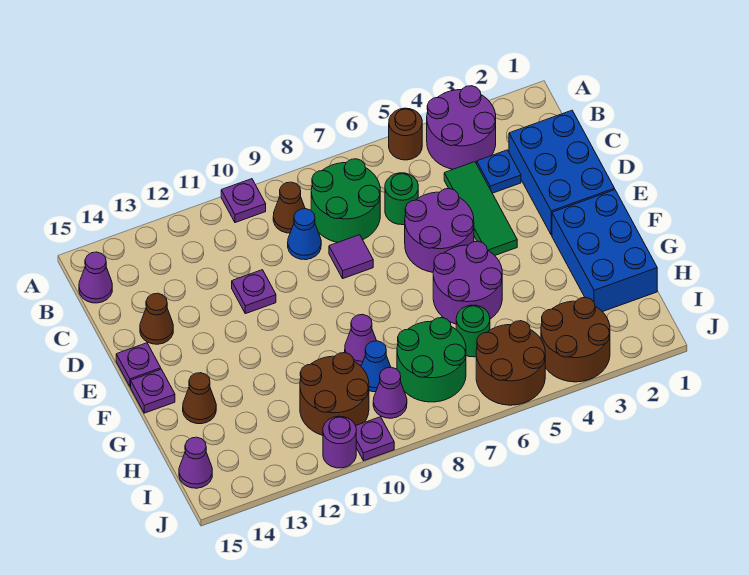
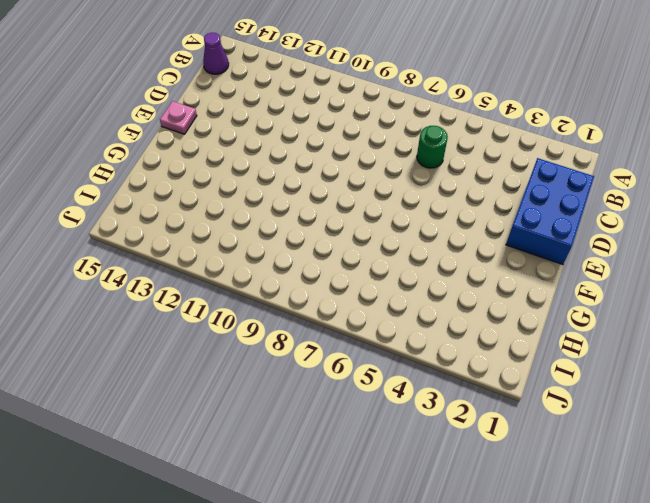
pink 1x1 plate [160,101,197,134] -> purple 1x1 plate [116,343,161,387]
none -> purple 2x2 round brick [427,86,496,169]
none -> brown 1x1 round brick [389,108,422,160]
none -> purple 1x1 plate [221,179,266,223]
none -> green 2x2 round brick [311,159,380,243]

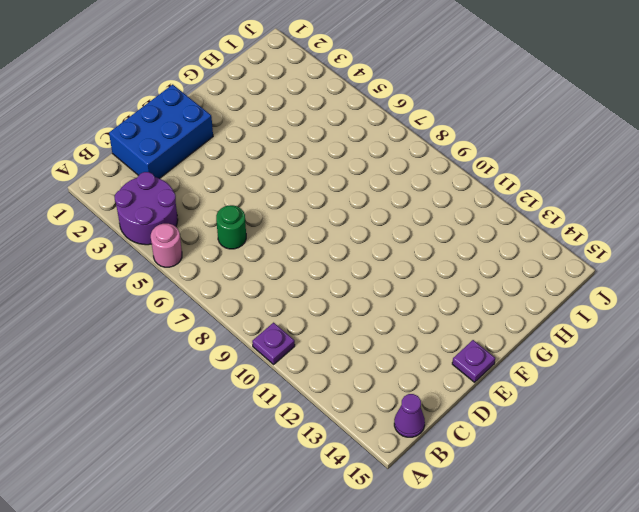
pink 1x1 round brick [151,224,182,267] -> brown 1x1 round brick [389,108,422,160]
none -> green 2x2 round brick [311,159,380,243]
none -> brown 1x1 cone [273,182,305,233]
none -> blue 1x1 plate [477,150,521,193]
none -> green 1x3 tile [444,162,517,255]

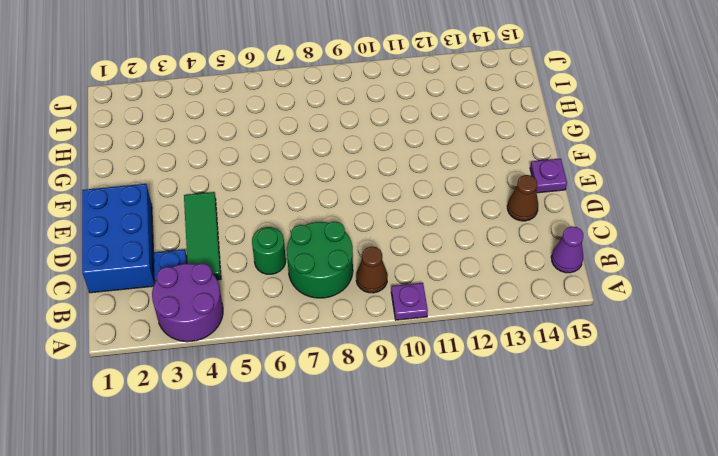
none -> brown 1x1 round brick [389,108,422,160]
none -> blue 1x1 cone [288,209,321,260]
none -> purple 2x2 round brick [405,188,474,272]
none -> purple 1x1 tile [329,235,373,278]

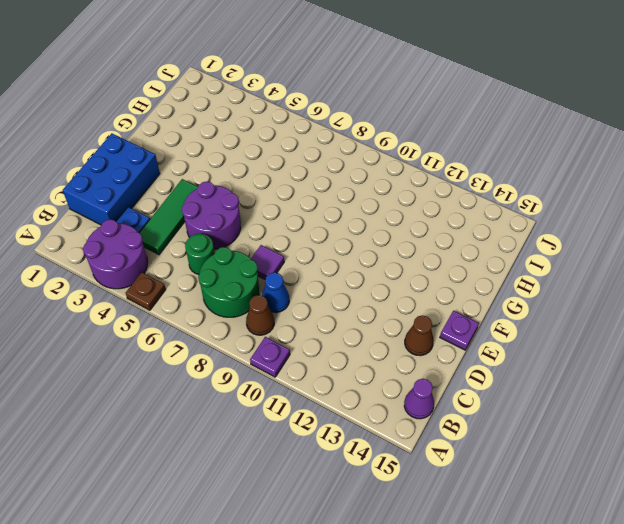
brown 1x1 plate [126,272,166,310] -> brown 1x1 round brick [389,108,422,160]
none -> purple 1x1 plate [232,270,276,314]
none -> blue 2x3 brick [552,190,657,312]
none -> purple 2x2 round brick [433,241,502,324]
none -> purple 1x1 plate [131,369,175,413]

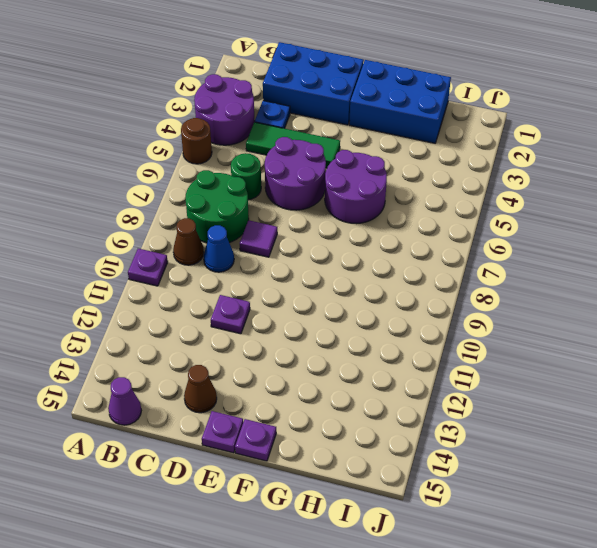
none -> purple 1x1 cone [345,314,376,365]
none -> brown 1x1 cone [183,373,216,424]
none -> green 1x1 round brick [456,305,490,357]
none -> green 2x2 round brick [397,318,466,402]

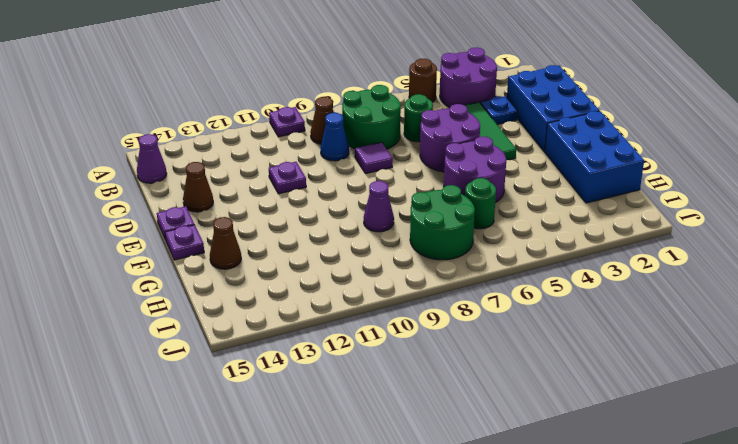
none -> blue 1x1 cone [361,341,391,392]
none -> brown 2x2 round brick [300,353,369,435]
none -> brown 2x2 round brick [541,297,610,382]
none -> brown 2x2 round brick [476,321,545,405]

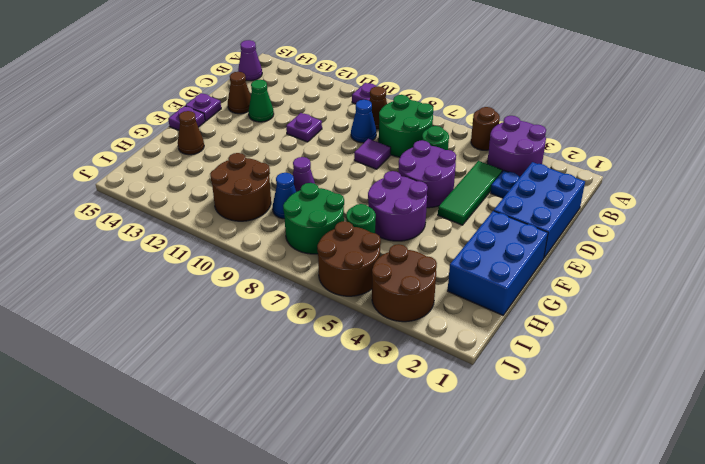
green 1x1 cone [249,80,274,122] -> none
none -> purple 1x1 cone [373,367,407,418]
none -> purple 1x1 cone [179,437,212,488]
none -> purple 1x1 plate [356,417,394,461]
none -> purple 1x1 round brick [323,416,356,468]

